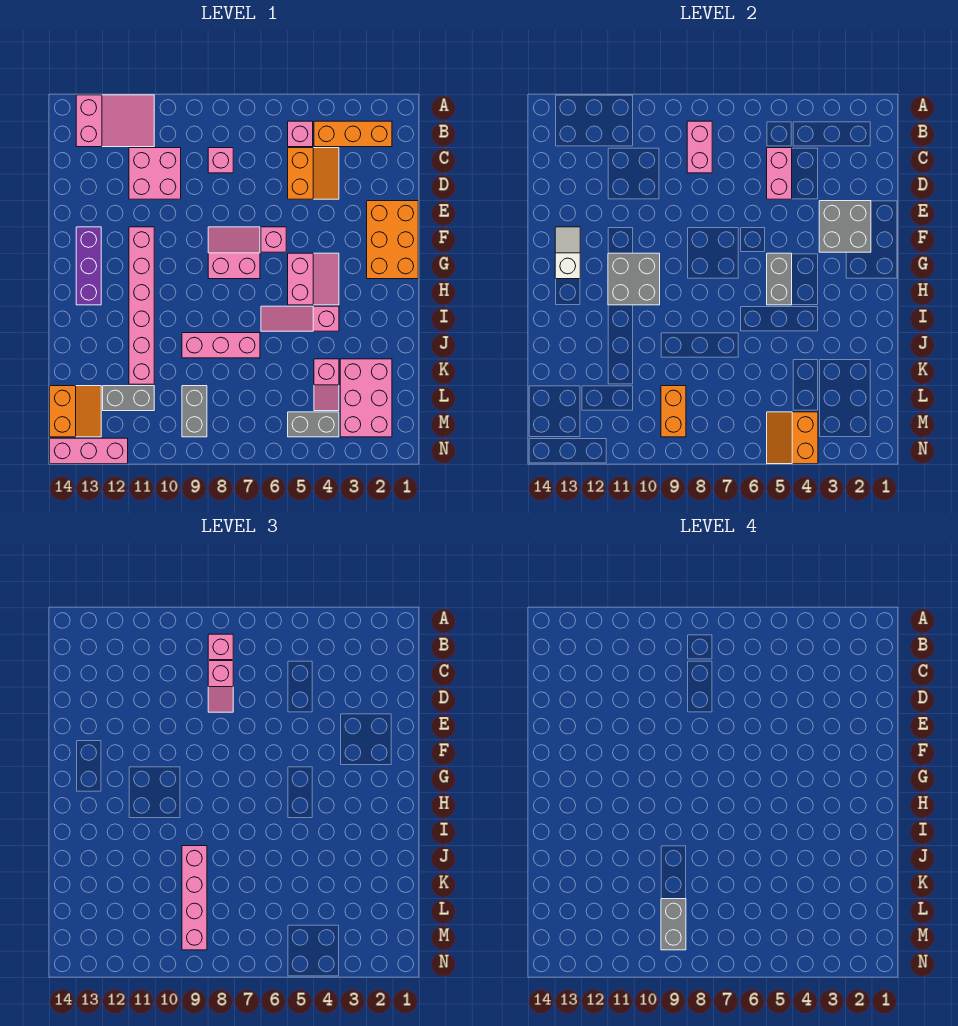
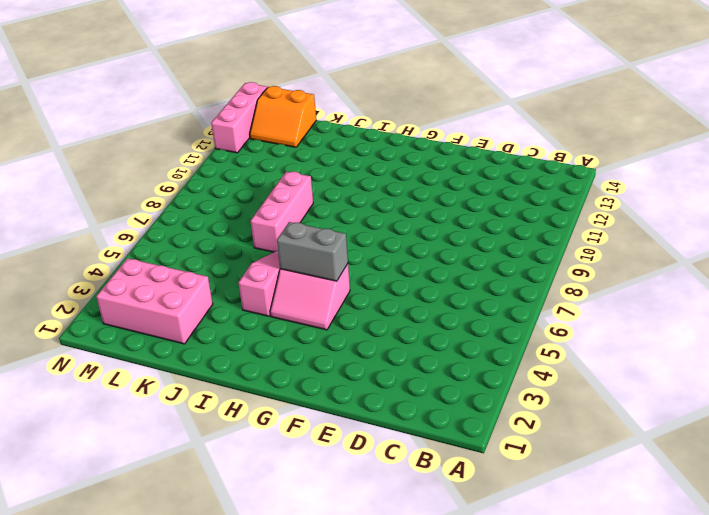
none -> pink 2x3 slope [76,95,154,147]
none -> orange 1x3 brick [314,121,392,147]
none -> pink 1x1 brick [288,121,313,147]
none -> orange 2x2 slope [288,148,339,199]

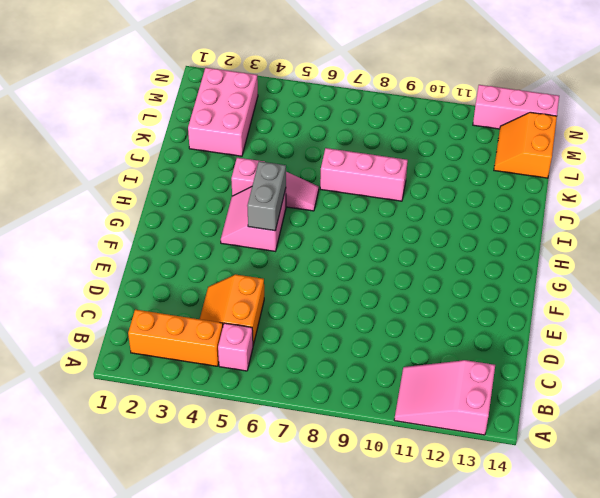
none -> pink 1x1 brick [208,148,233,173]
none -> pink 2x2 brick [129,148,181,199]
none -> orange 2x3 brick [367,201,418,279]
none -> pink 1x1 brick [261,227,286,252]

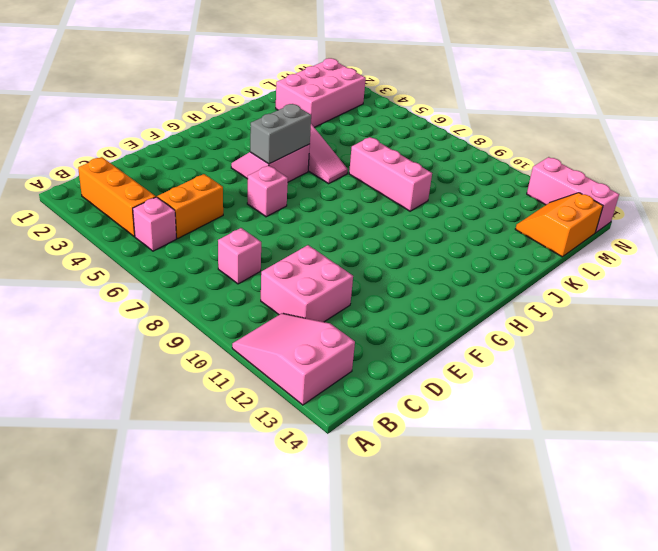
none -> orange 2x3 brick [367,201,418,279]
none -> pink 2x2 slope [208,227,260,279]
none -> pink 1x6 brick [129,227,154,384]
none -> purple 1x3 brick [76,227,101,305]

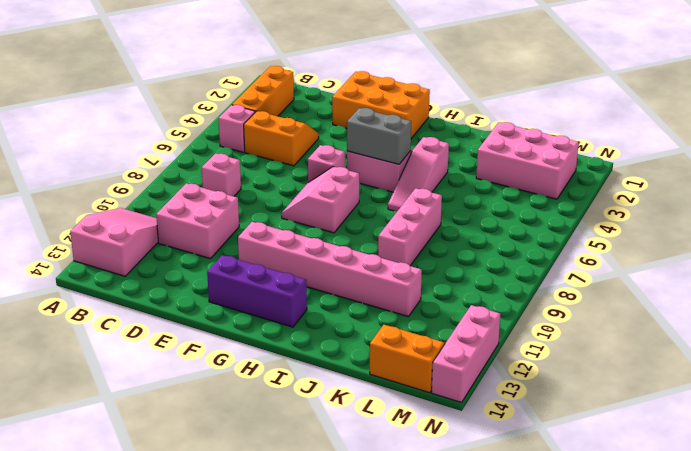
none -> pink 1x2 slope [314,359,339,411]
none -> grey 1x2 brick [182,386,207,437]
none -> grey 1x2 brick [103,386,154,411]
none -> grey 1x2 brick [288,412,339,437]

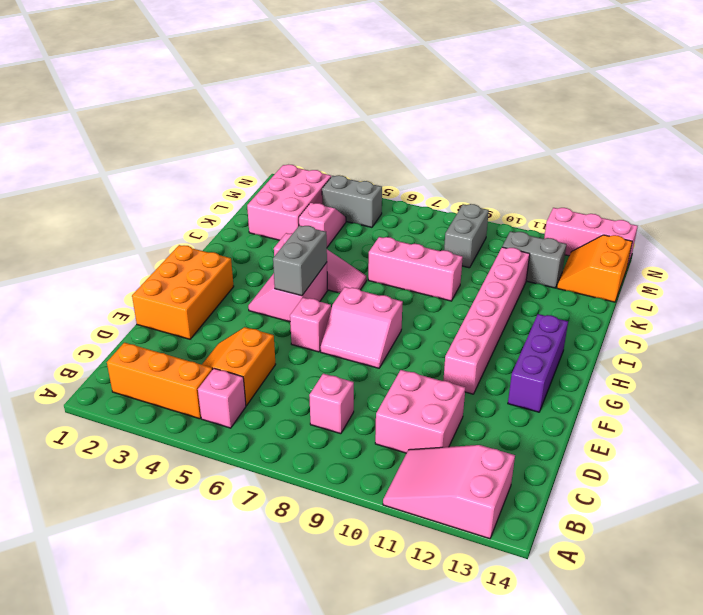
none -> pink 1x2 brick [687,121,712,173]
none -> pink 1x2 brick [767,148,792,199]
none -> grey 2x2 brick [819,201,871,252]
none -> white 1x2 slope [555,227,580,279]

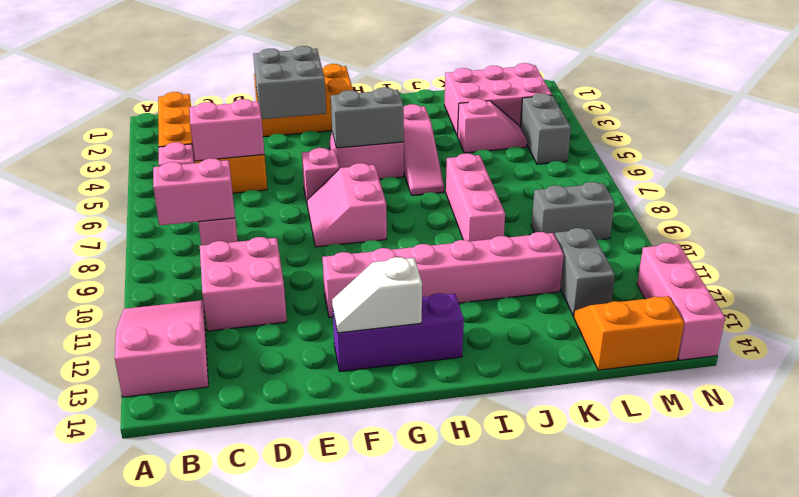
none -> grey 2x2 brick [608,253,660,305]
none -> orange 1x2 brick [661,386,686,437]
none -> orange 2x2 slope [767,412,818,464]
none -> pink 1x1 brick [208,634,233,660]

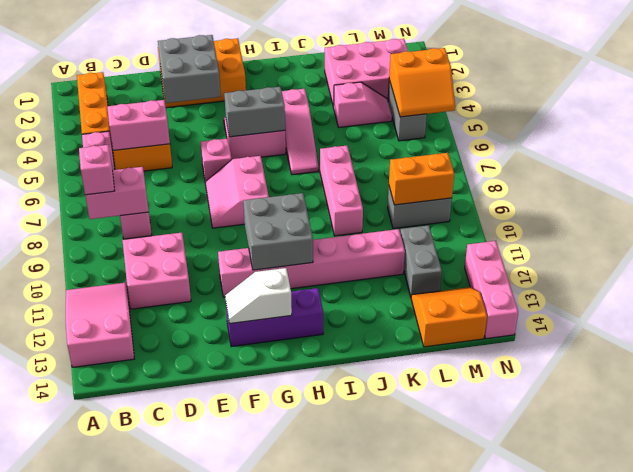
none -> pink 1x2 slope [208,661,233,712]
none -> pink 1x4 brick [182,846,207,950]
none -> grey 1x2 brick [661,899,686,950]

